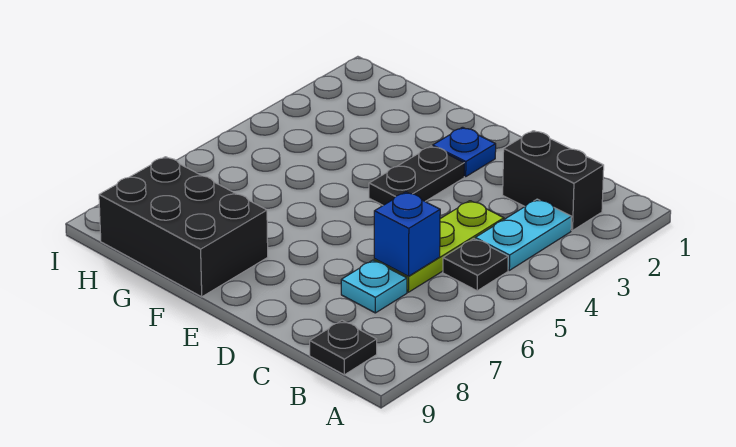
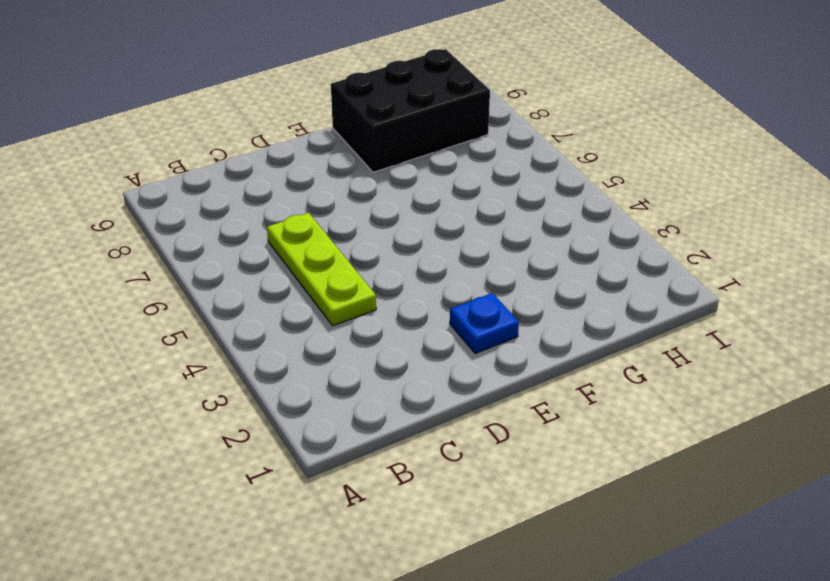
none -> black 1x2 brick [503,131,604,231]
none -> cyan 1x2 plate [475,199,571,270]

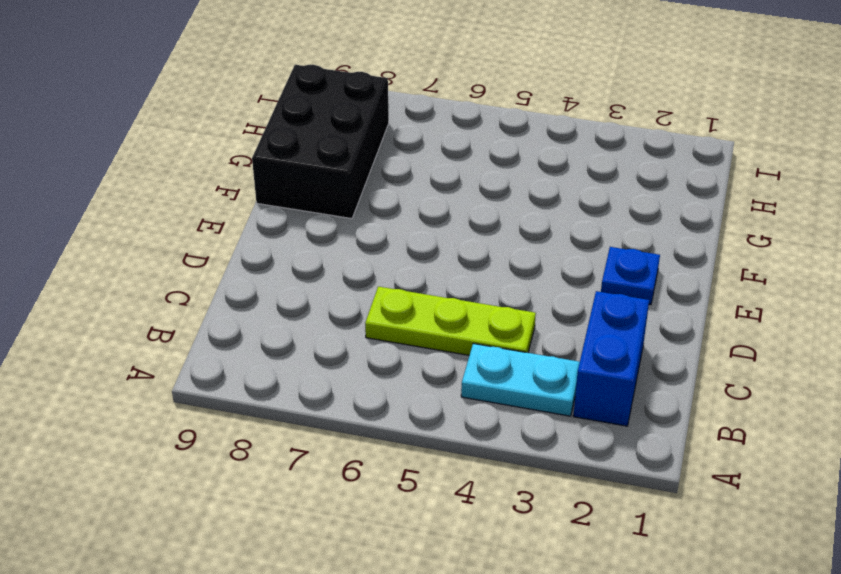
blue 1x2 brick [573,291,649,426] -> black 1x2 brick [503,131,604,231]
none -> black 1x1 plate [443,239,508,291]
none -> black 1x1 plate [310,321,377,375]

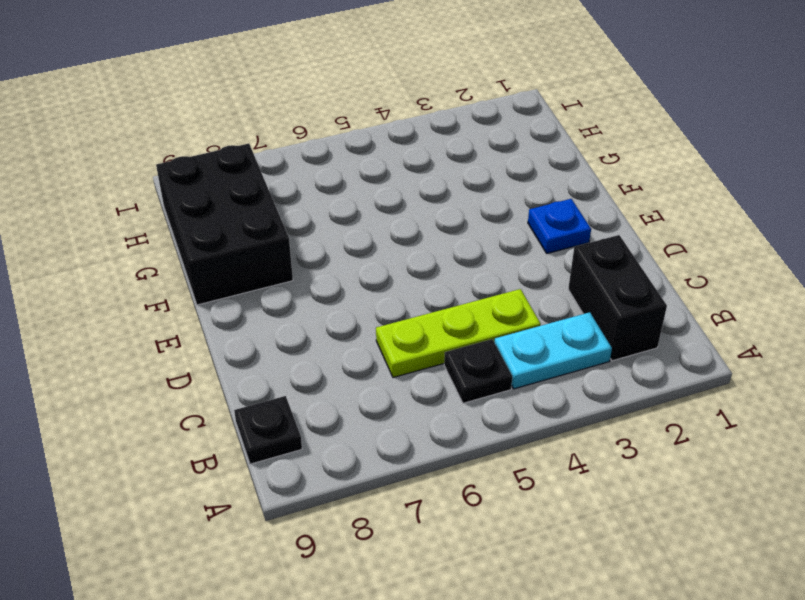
none -> cyan 1x1 plate [341,260,407,313]
none -> black 1x2 plate [369,146,464,205]

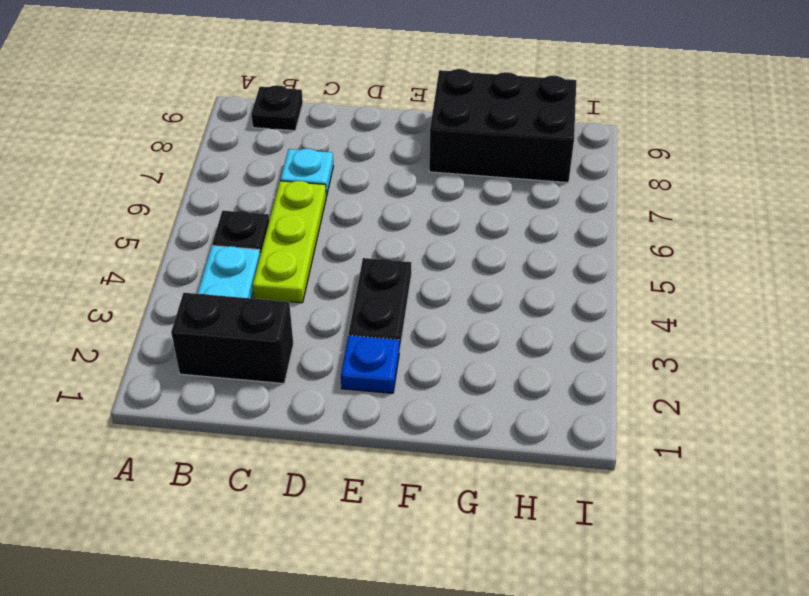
none -> blue 1x1 brick [374,192,440,276]

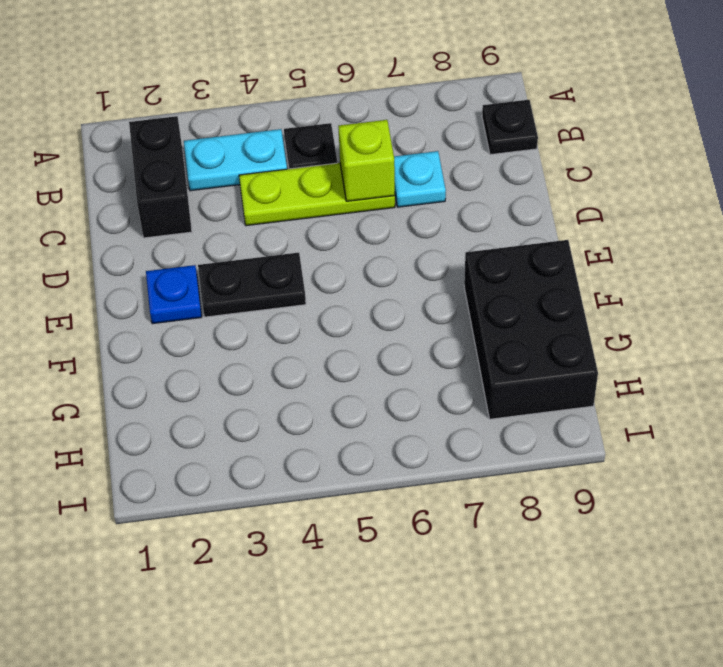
lime 1x1 brick [338,120,395,201] -> blue 1x1 brick [374,192,440,276]

